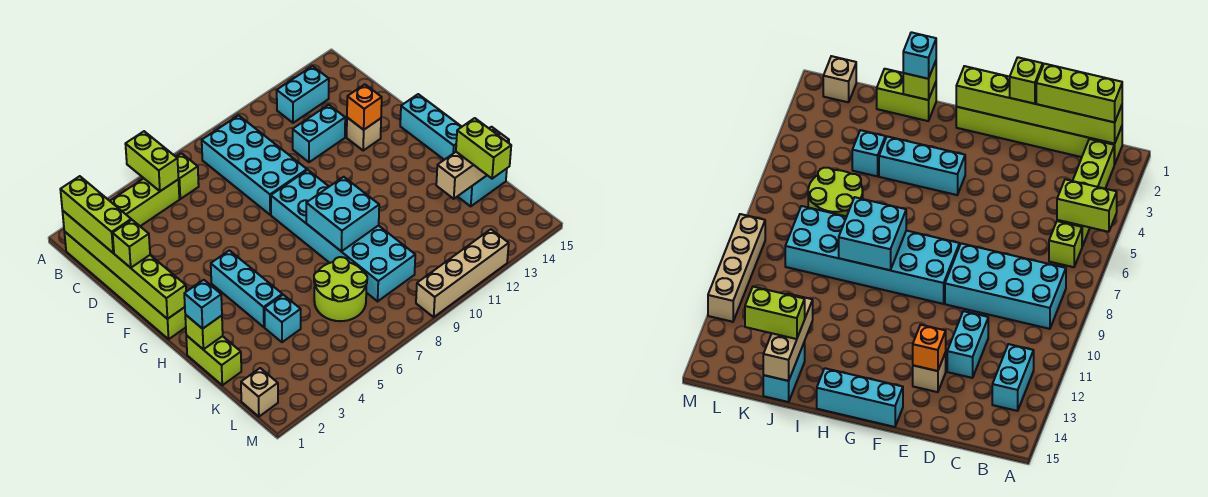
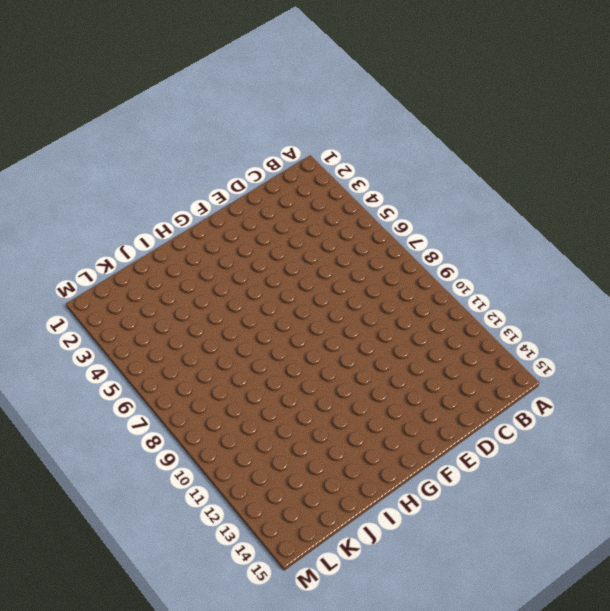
none -> lime 1x6 brick [64,231,186,339]
none -> lime 1x4 brick [110,179,179,226]
none -> lime 1x1 brick [176,153,199,199]

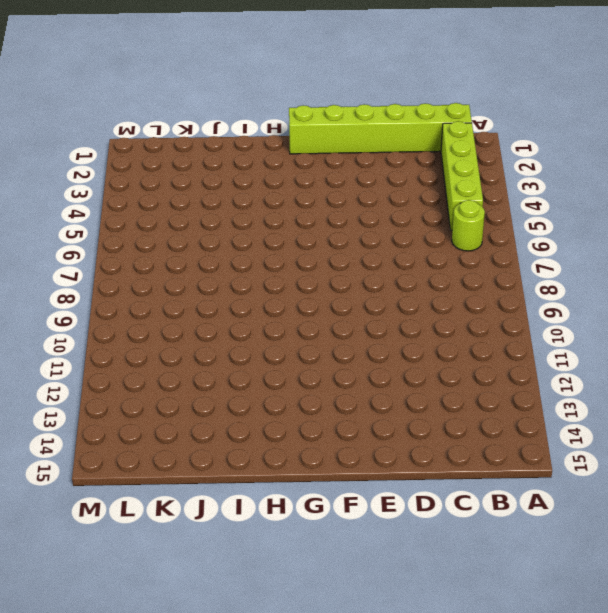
lime 1x1 round brick [452,200,485,251] -> lime 1x1 brick [176,153,199,199]
none -> cyan 2x4 brick [202,115,307,215]
none -> cyan 1x2 brick [277,66,329,123]
none -> cyan 1x2 brick [293,105,345,162]

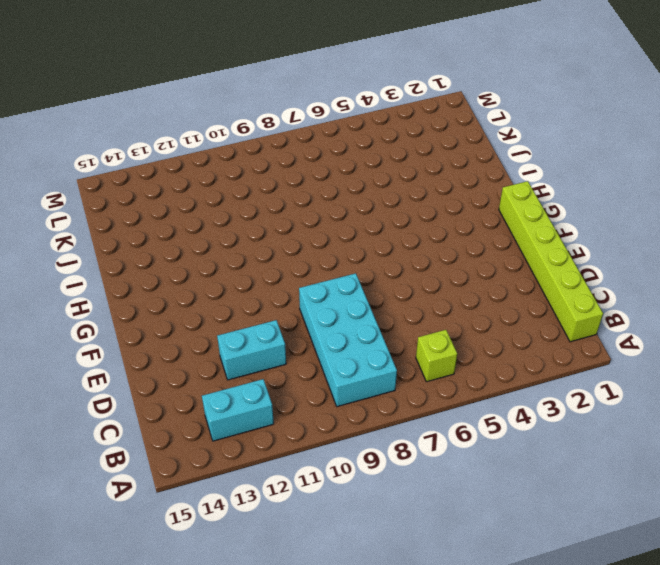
none -> lime 1x4 brick [110,179,179,226]
none -> tan 1x1 brick [347,118,381,150]
none -> cyan 2x6 brick [271,170,415,301]

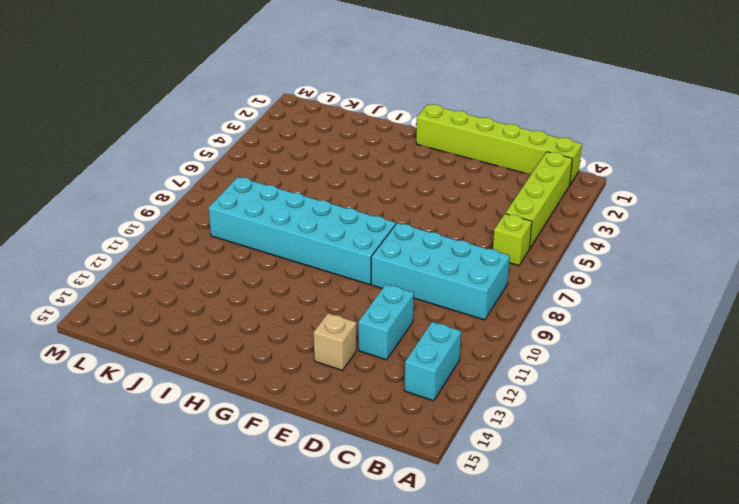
none -> cyan 1x3 brick [400,94,462,160]
none -> cyan 1x3 brick [211,250,282,327]
none -> lime 1x2 brick [186,335,241,385]

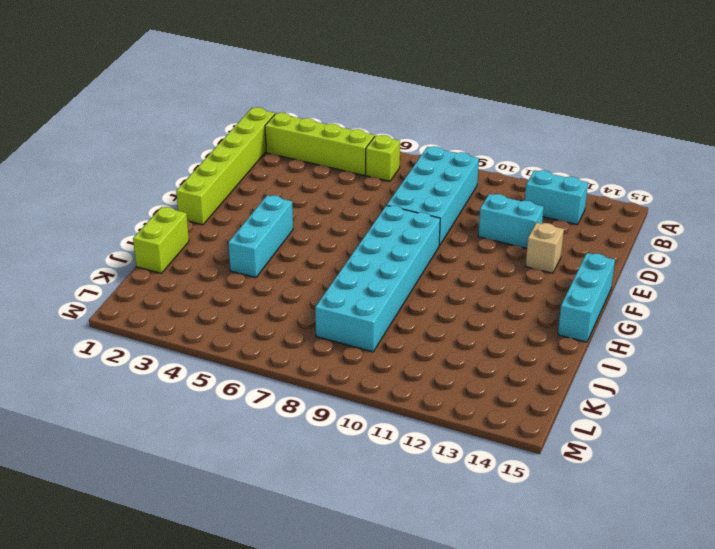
none -> cyan 1x1 brick [264,295,301,342]
none -> lime 2x2 round brick [314,257,367,321]
none -> cyan 1x2 brick [457,169,507,206]

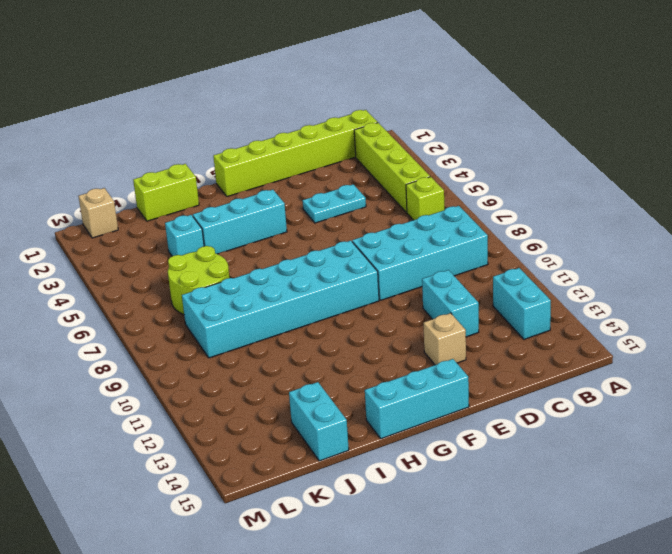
cyan 1x2 plate [303,184,366,223] -> none
none -> tan 1x4 brick [416,229,509,317]
none -> lime 1x2 brick [126,131,178,191]
none -> lime 1x6 brick [62,210,186,319]

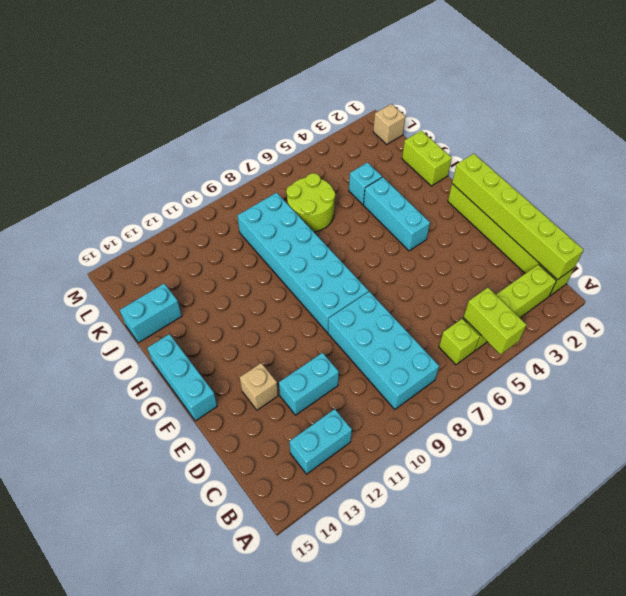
none -> tan 1x4 brick [416,229,509,317]
none -> orange 1x1 brick [347,84,382,130]
none -> cyan 2x2 brick [306,177,379,252]

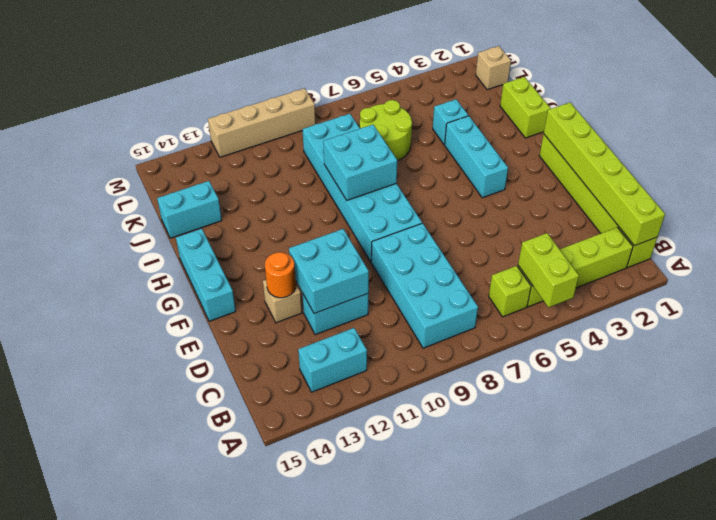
cyan 2x2 brick [289,229,369,314] -> none
orange 1x1 round brick [265,252,296,298] -> orange 1x1 brick [347,84,382,130]
none -> lime 1x1 brick [185,315,223,349]
none -> tan 1x3 brick [436,127,509,199]
none -> lime 1x3 brick [60,176,131,253]

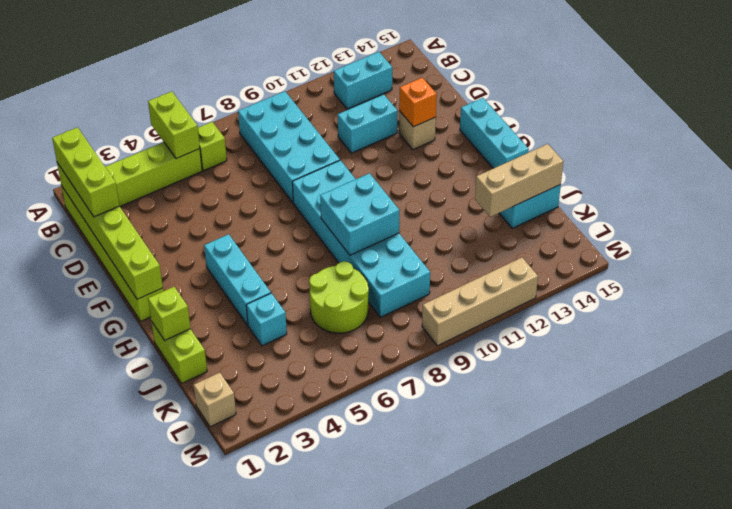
none -> lime 1x1 brick [113,220,150,268]
none -> cyan 1x1 brick [184,280,222,329]
none -> lime 1x2 brick [456,118,511,179]

